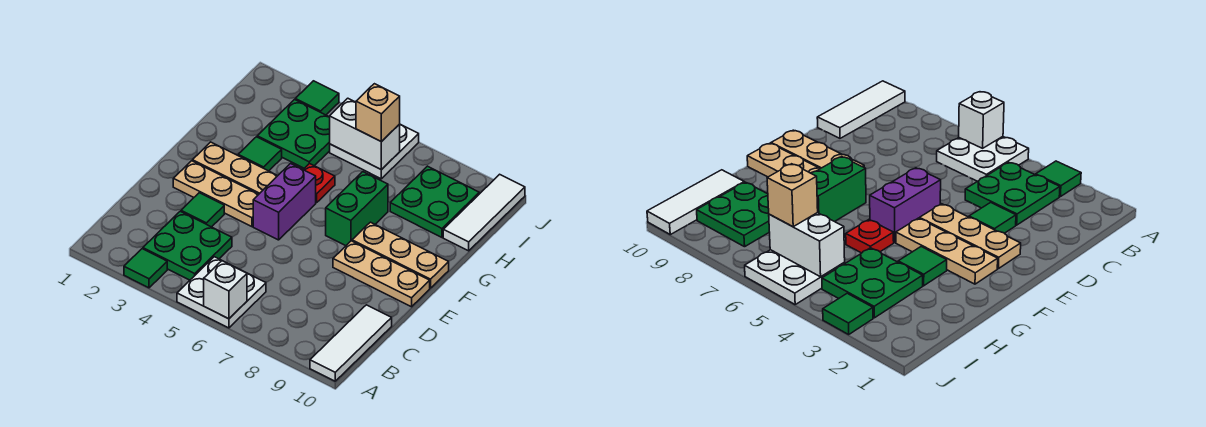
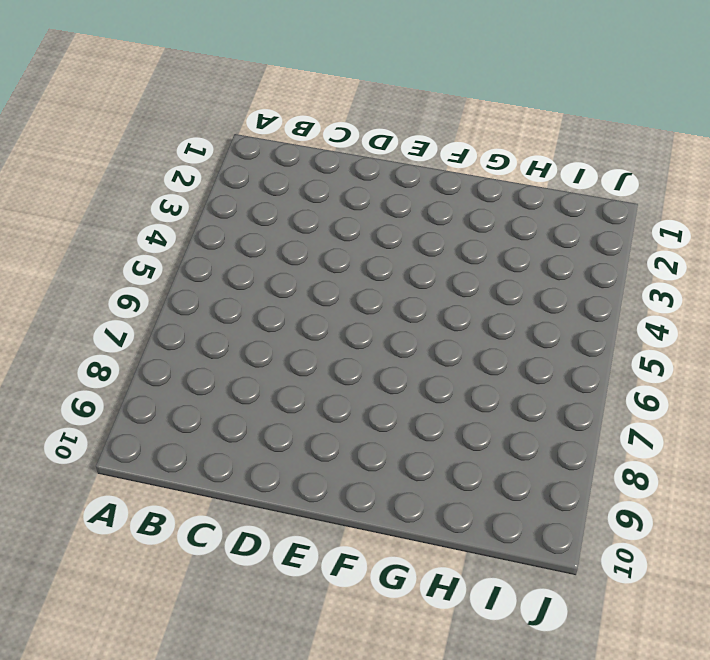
none -> green 1x1 tile [124,249,167,288]
none -> white 2x2 plate [177,257,266,328]
none -> white 1x3 tile [310,305,392,381]

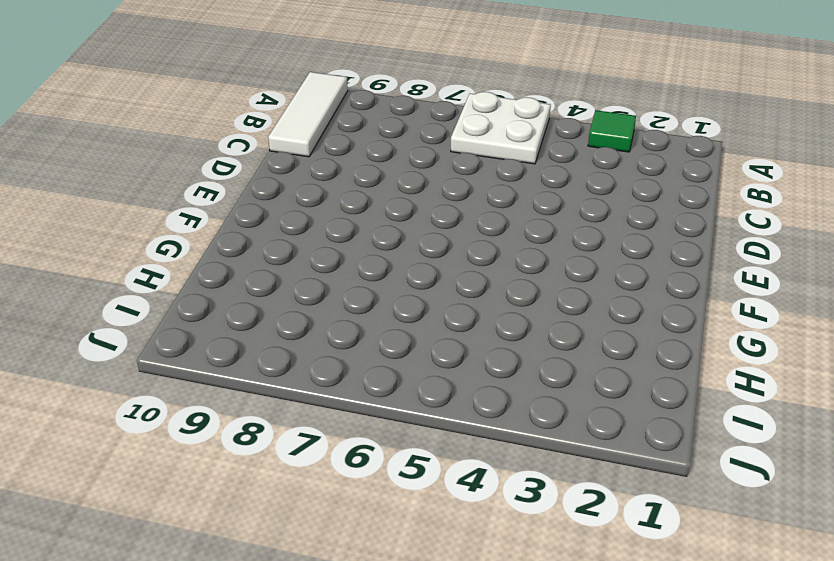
none -> green 2x2 plate [143,211,232,280]
none -> green 1x1 tile [181,193,224,227]
none -> tan 1x3 plate [173,161,259,227]

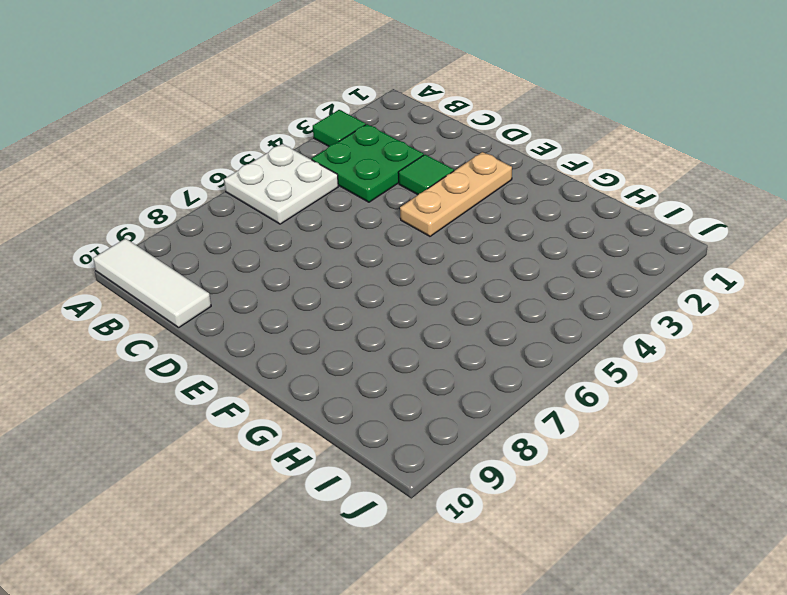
none -> purple 1x2 brick [253,164,316,240]
none -> tan 1x3 plate [333,241,430,307]
none -> tan 1x3 plate [193,142,277,194]

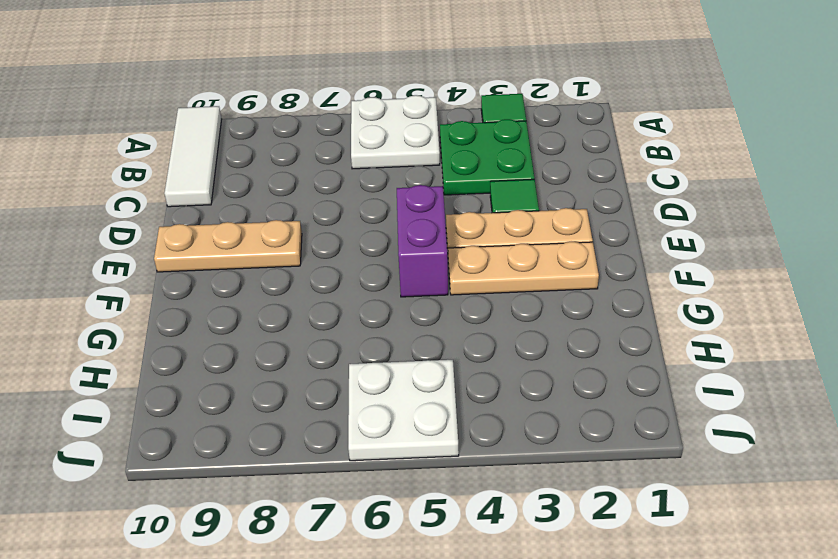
none -> green 1x2 brick [326,172,388,246]
none -> tan 1x3 plate [352,222,449,288]
none -> green 1x1 tile [238,137,282,171]

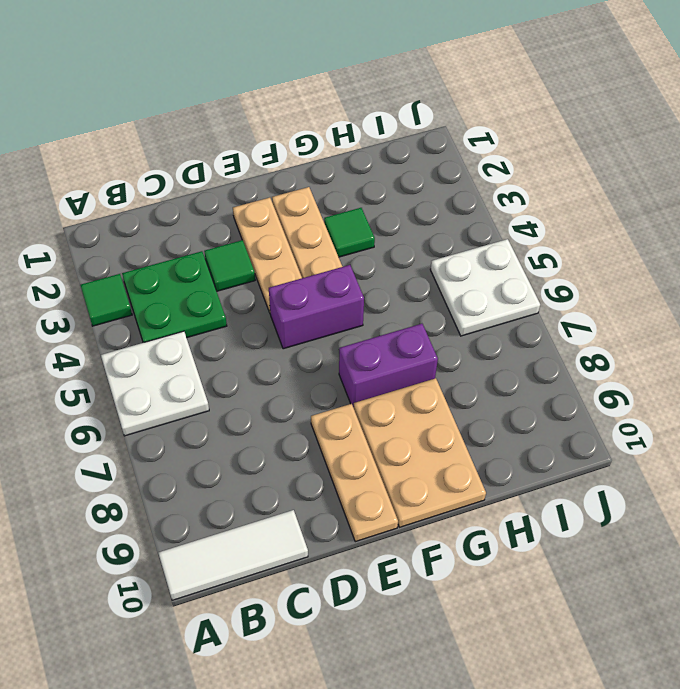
purple 1x2 brick [339,324,438,408] -> green 1x2 brick [326,172,388,246]
tan 2x3 plate [354,378,486,527] -> tan 1x3 plate [352,222,449,288]
none -> red 1x1 plate [303,163,335,203]
none -> green 2x2 plate [257,100,330,168]
none -> green 2x2 plate [390,166,479,237]

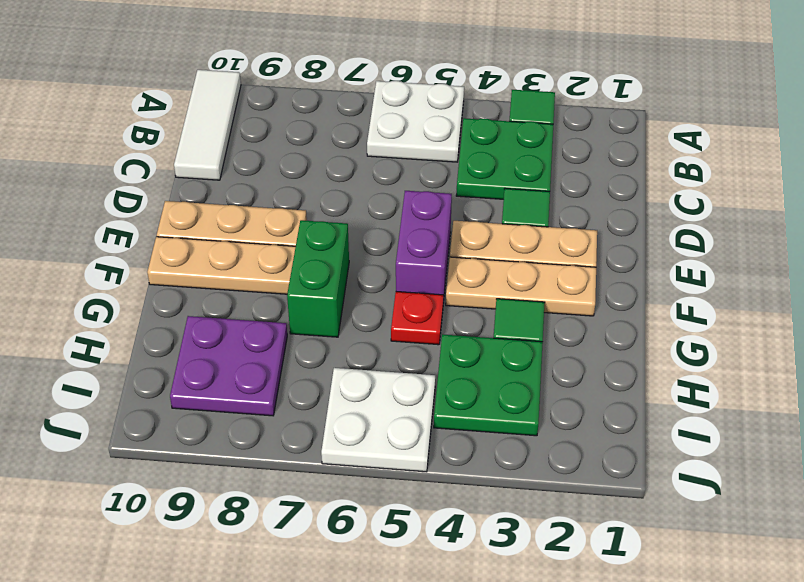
purple 2x2 plate [170,316,287,416] -> green 2x2 plate [390,166,479,237]
none -> white 1x3 tile [443,174,525,251]
none -> green 1x1 tile [295,81,339,115]
none -> white 1x1 brick [204,261,247,319]

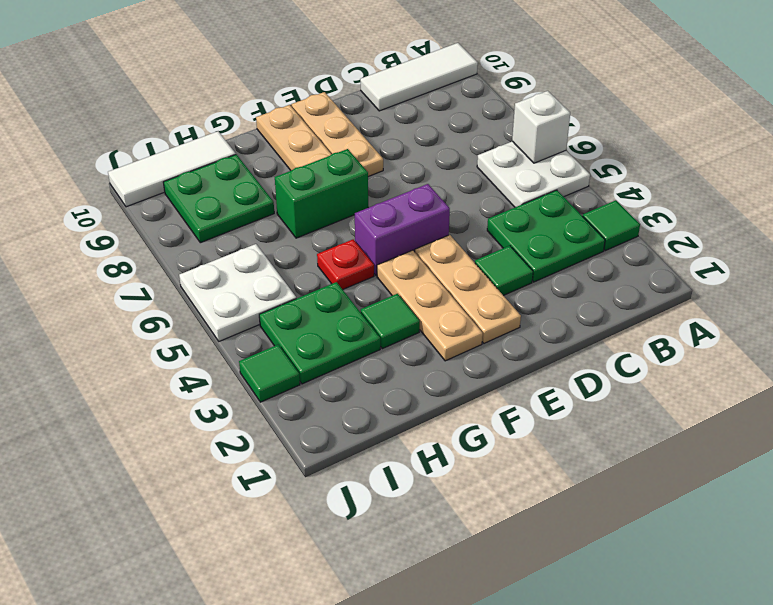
none -> white 1x2 brick [330,98,400,170]
none -> tan 1x1 brick [356,84,400,142]

